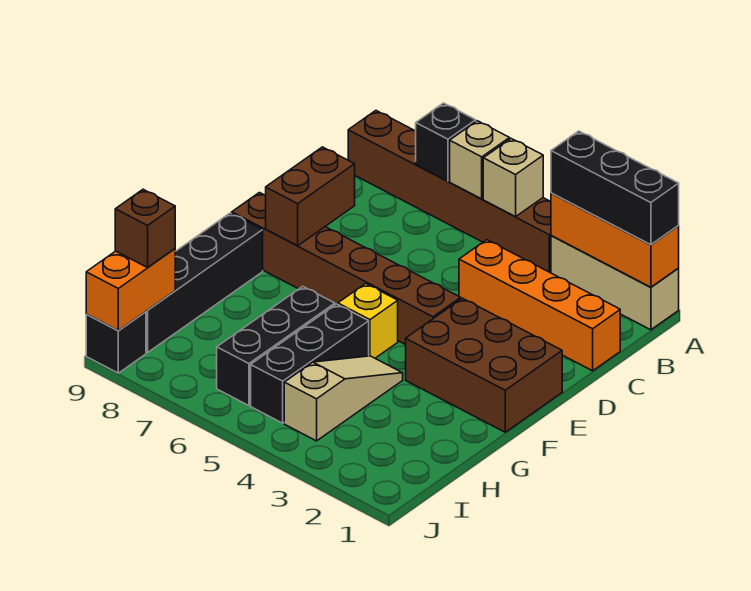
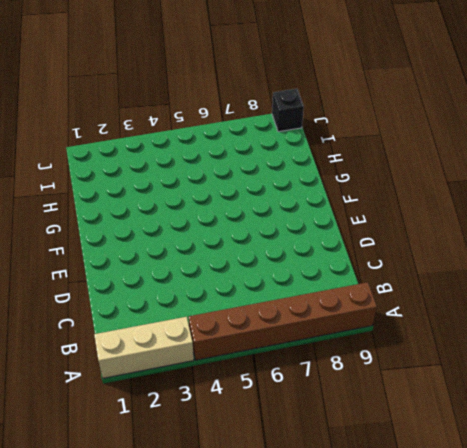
none -> orange 1x4 brick [459,240,620,371]
none -> brown 2x3 brick [406,298,562,432]
none -> brown 1x6 brick [232,193,461,345]

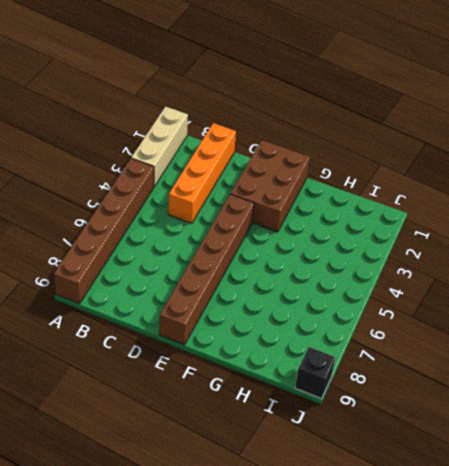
none -> yellow 1x1 brick [338,284,398,358]
none -> black 1x4 brick [146,213,263,353]
none -> tan 1x3 slope [284,356,403,441]

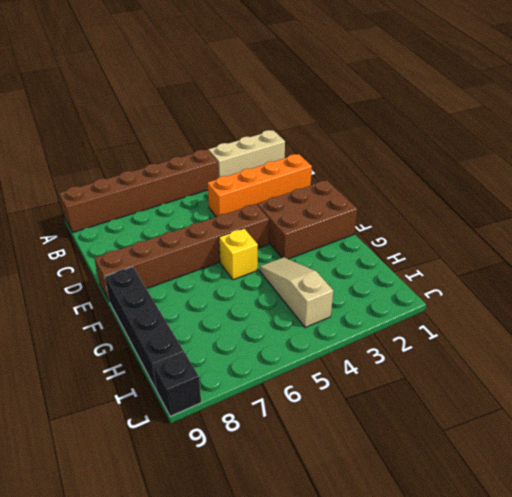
none -> black 1x3 brick [251,304,369,423]
none -> black 1x3 brick [217,286,335,406]
none -> orange 1x3 brick [551,193,679,287]

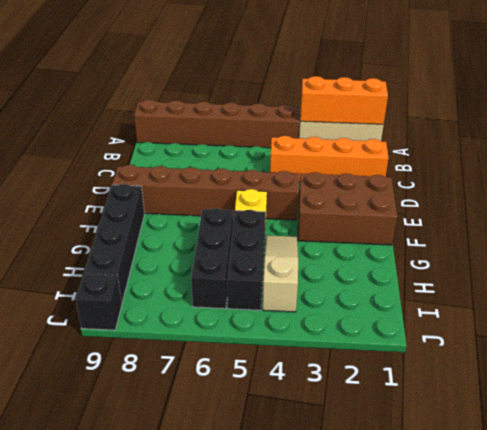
none -> tan 1x1 brick [483,139,543,217]
none -> tan 1x1 brick [450,121,510,199]
none -> black 1x1 brick [416,103,476,181]

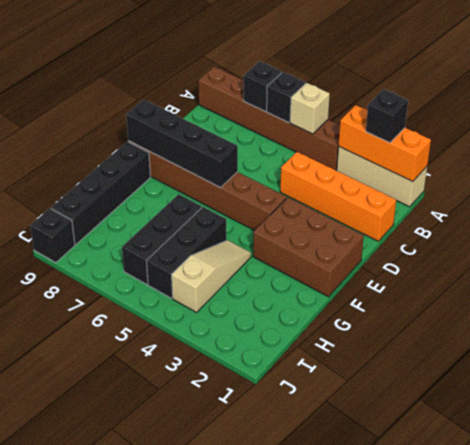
black 1x1 brick [366,89,408,143] -> black 1x3 brick [551,131,679,245]
black 1x1 brick [267,72,306,123] -> tan 1x1 brick [450,121,510,199]
black 1x4 brick [126,100,238,188] -> brown 1x2 brick [266,147,355,246]
none -> yellow 1x1 brick [338,284,398,358]
none -> orange 1x2 brick [86,249,175,330]
none -> brown 1x1 brick [115,189,175,268]

